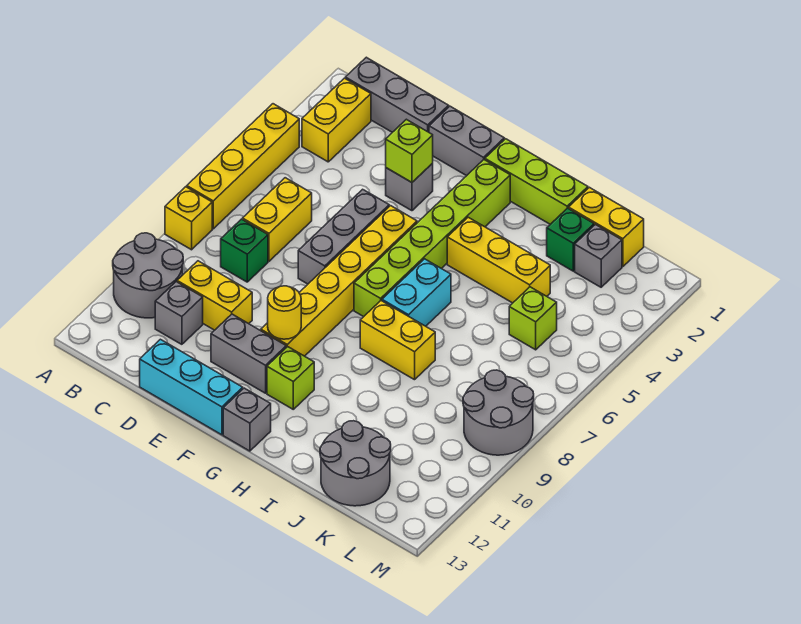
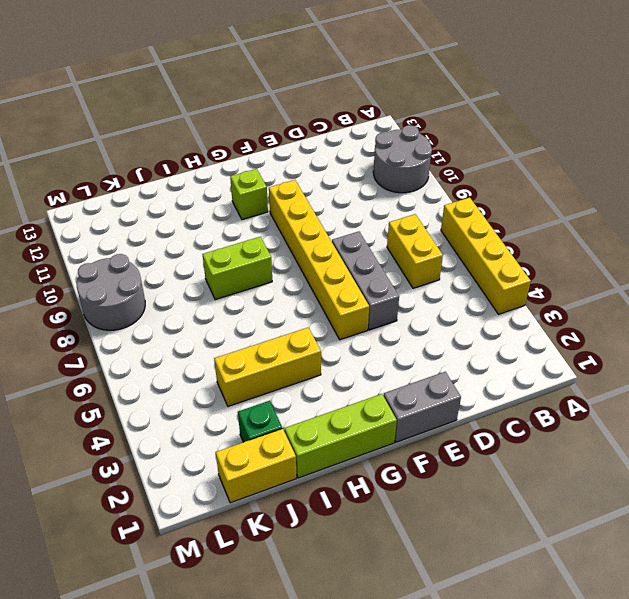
lime 1x2 brick [202,237,272,300] -> yellow 1x2 brick [360,301,435,380]
none -> yellow 1x1 brick [165,187,212,250]
none -> grey 1x3 brick [345,57,449,132]
none -> yellow 1x2 brick [302,78,371,162]
none -> green 1x1 brick [221,219,268,282]

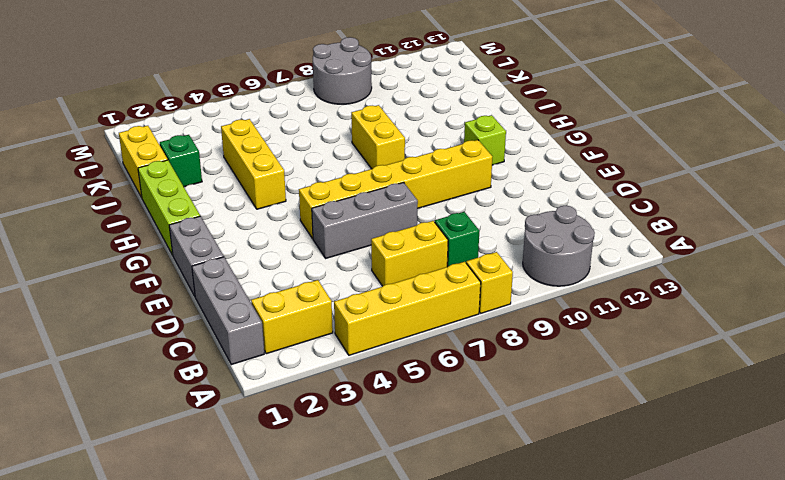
none -> yellow 1x2 brick [177,261,252,330]
none -> grey 1x1 brick [155,282,203,344]
none -> cyan 1x3 brick [140,339,243,435]
none -> grey 1x1 brick [386,163,433,211]

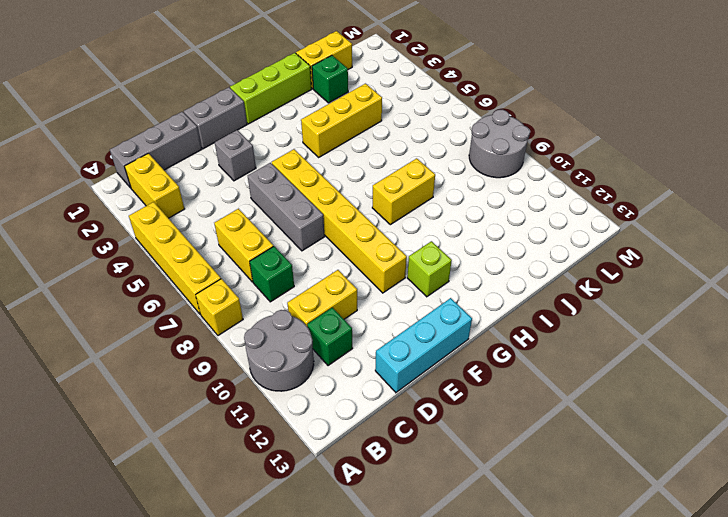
green 1x1 brick [307,307,353,366] -> grey 1x1 brick [155,282,203,344]
none -> grey 1x2 brick [211,314,286,393]
none -> lime 1x6 brick [354,160,510,317]
none -> grey 1x1 brick [223,388,271,451]
none -> cyan 1x2 brick [382,259,451,326]

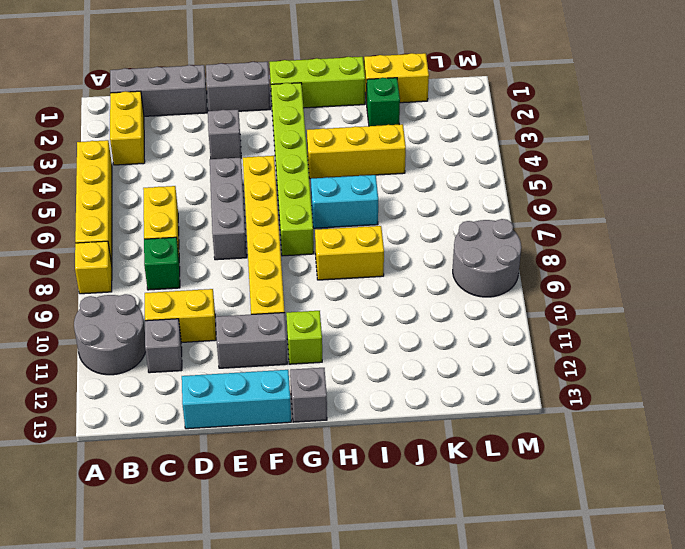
cyan 1x2 brick [311,175,378,228] -> cyan 1x2 brick turned to [382,259,451,326]
none -> grey 2x2 round brick [320,421,391,506]
none -> grey 1x1 brick [575,225,622,287]
none -> lime 1x1 brick [509,287,557,350]
none -> lime 1x1 brick [386,119,433,182]

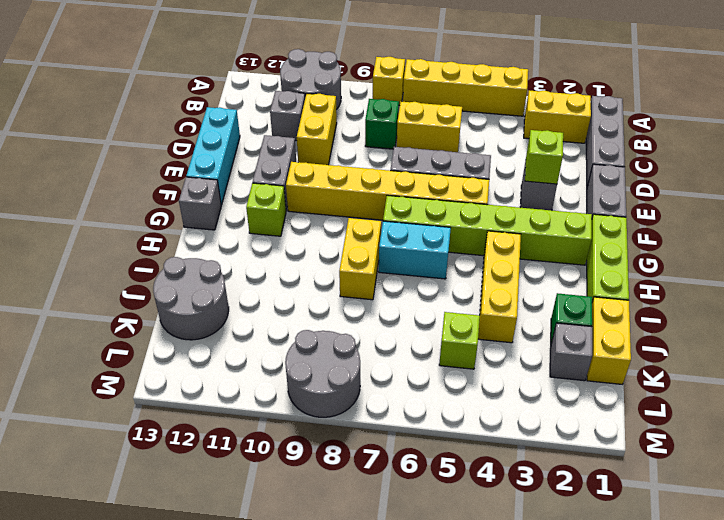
none -> yellow 1x1 round brick [268,286,301,339]

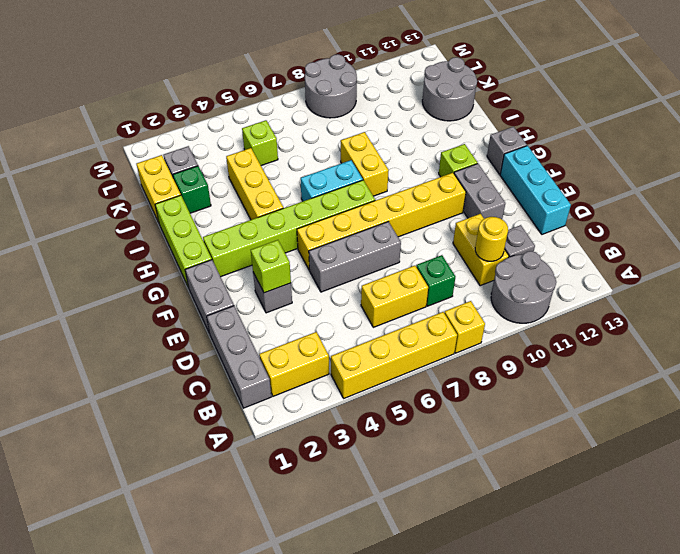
yellow 1x1 round brick [475,217,508,261] -> yellow 1x1 round brick moved to [268,286,301,339]

